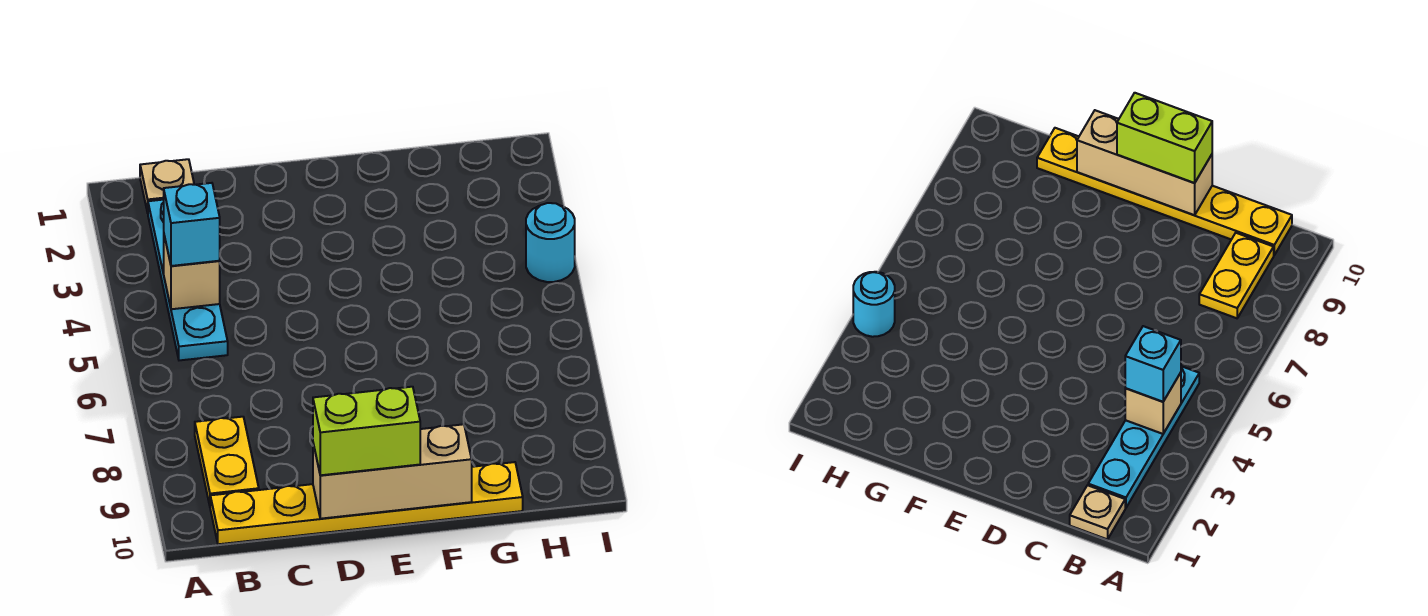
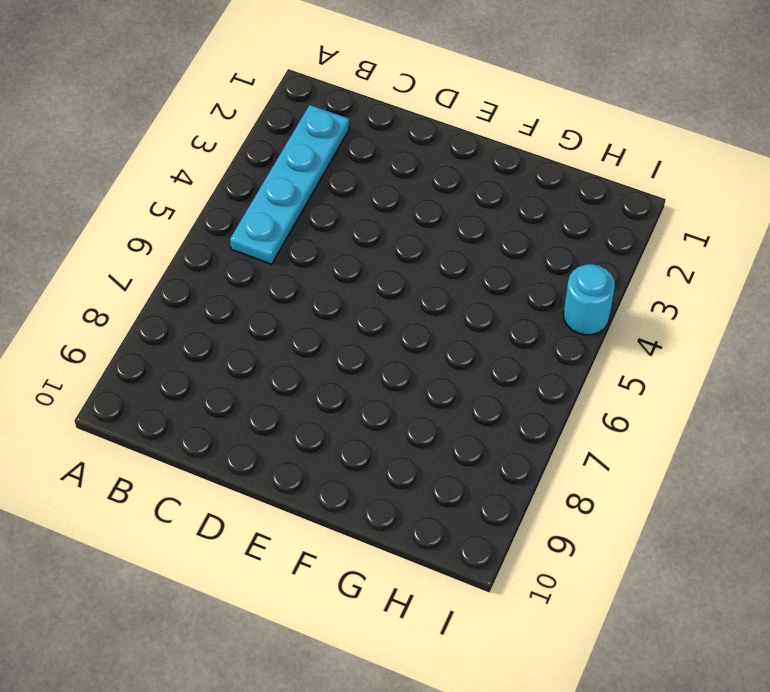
none -> tan 1x1 plate [140,159,194,213]
none -> yellow 1x2 plate [195,417,259,505]

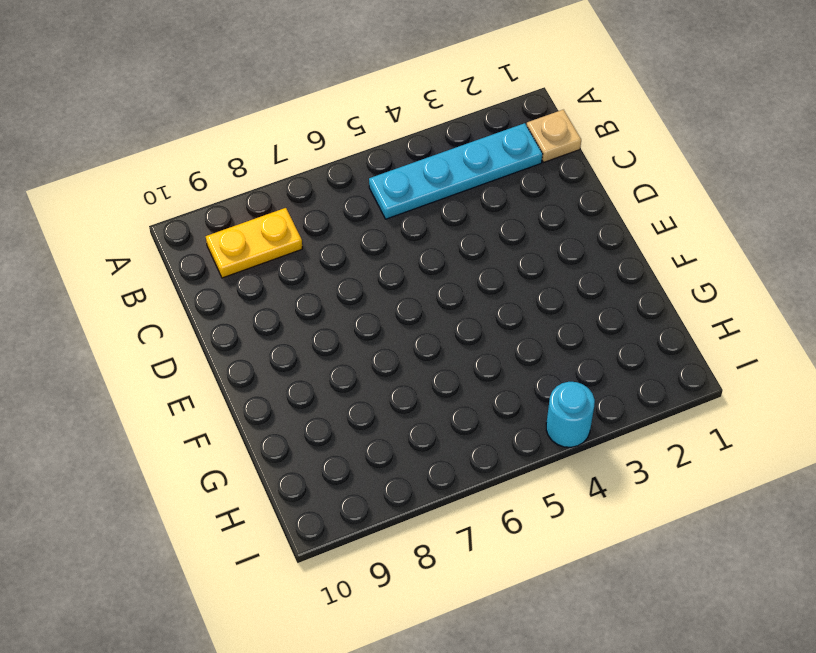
none -> yellow 1x6 plate [210,462,523,544]
none -> tan 1x1 brick [164,236,220,309]

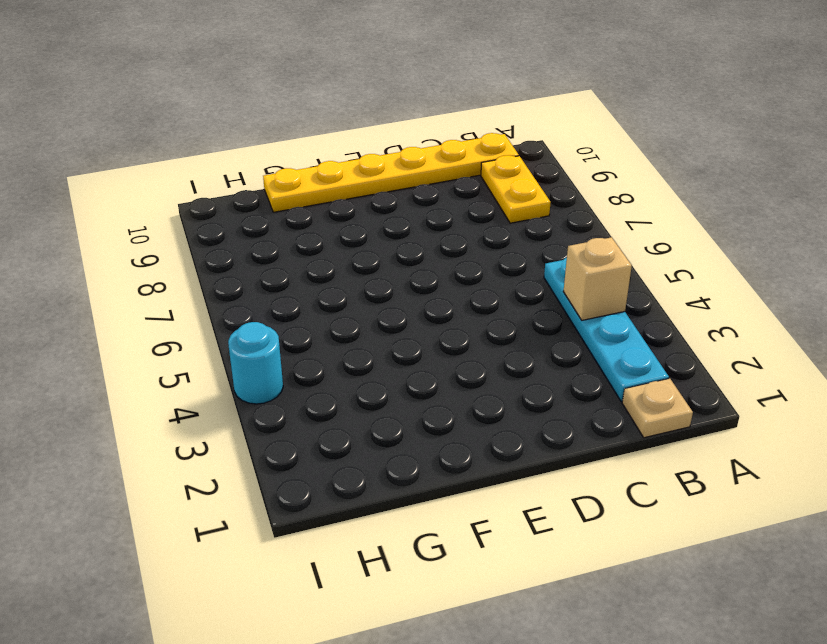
none -> tan 1x3 brick [313,424,472,519]
none -> cyan 1x1 brick [164,183,220,266]

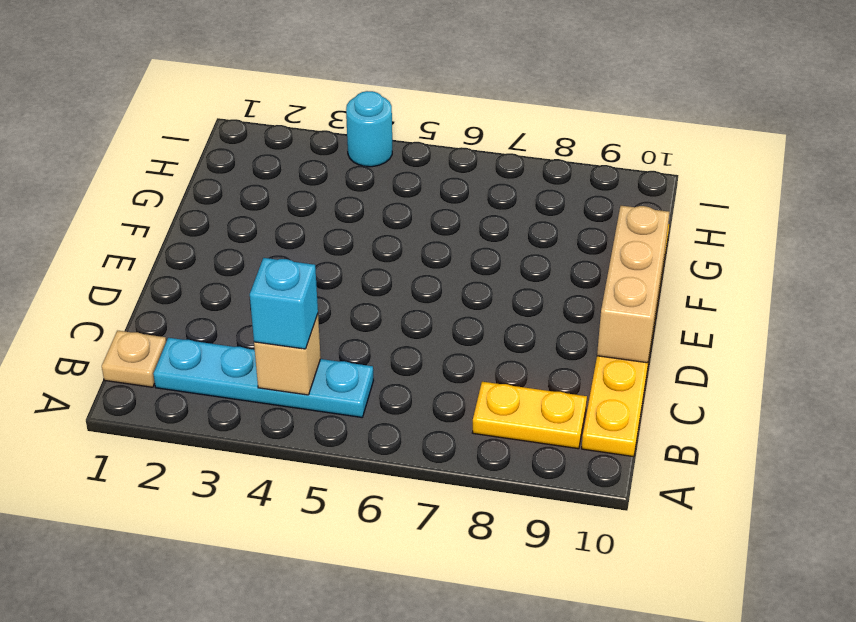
none -> lime 1x2 brick [313,387,420,475]

